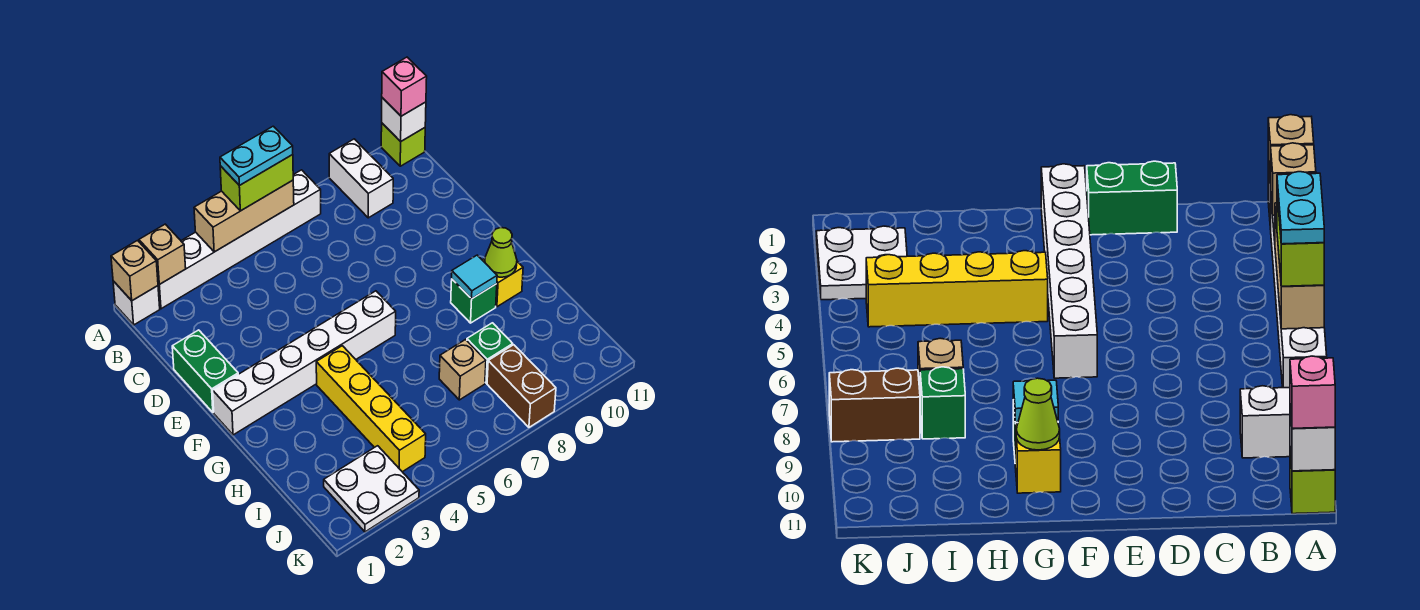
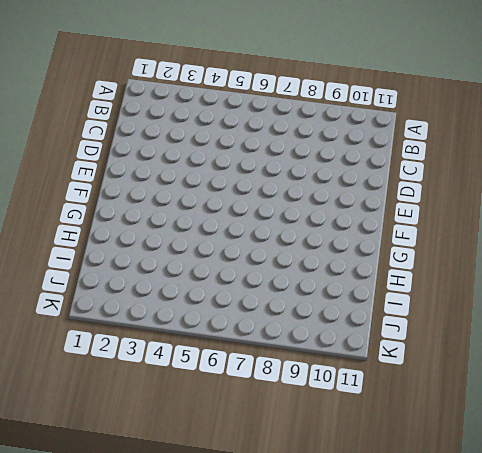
none -> white 1x1 brick [113,281,160,325]
none -> white 1x6 brick [158,170,321,309]
none -> white 1x2 brick [329,139,393,218]

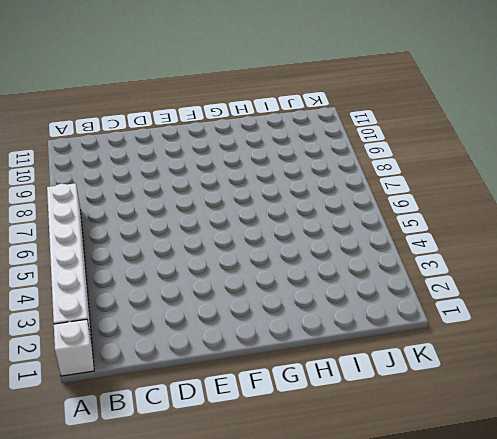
none -> white 1x2 brick [329,139,393,218]
none -> lime 1x1 brick [381,123,425,166]
none -> green 1x2 brick [172,330,238,412]

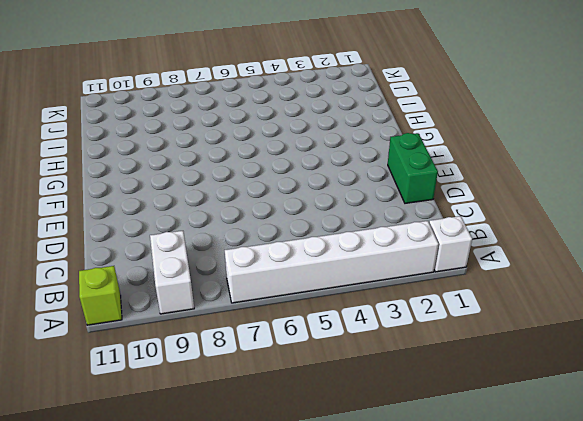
none -> white 1x6 brick [213,291,396,435]
none -> yellow 1x4 brick [316,346,426,472]
none -> green 1x1 brick [451,279,497,323]

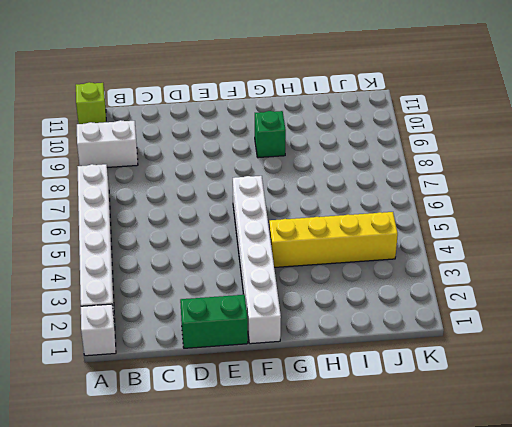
none -> yellow 1x1 brick [483,259,523,307]
none -> tan 1x1 brick [439,339,486,400]
none -> green 1x1 brick [467,323,513,383]

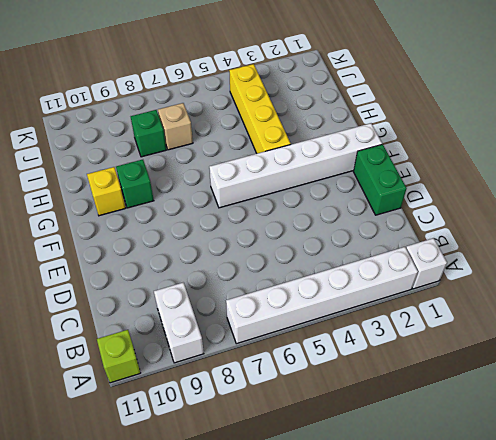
none -> white 2x2 plate [324,446,419,532]
none -> brown 1x2 brick [487,345,556,427]
none -> tan 1x1 brick [111,241,158,301]

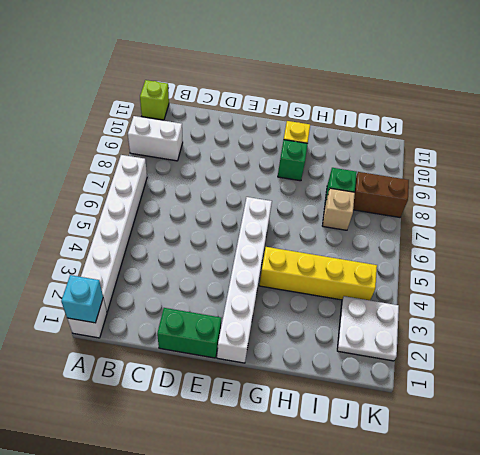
cyan 1x1 brick [61,275,103,323] -> tan 1x1 brick [111,241,158,301]
none -> tan 1x1 brick [139,224,186,284]
none -> tan 1x3 brick [194,180,294,252]
none -> white 1x1 brick [382,98,426,142]

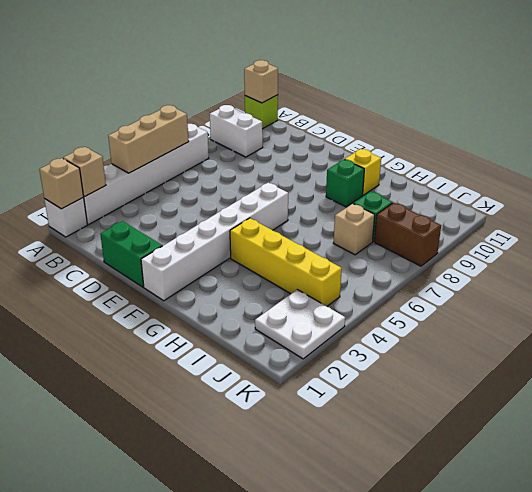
tan 1x1 brick [244,60,278,103] -> white 1x1 brick [382,98,426,142]
none -> cyan 1x1 tile [452,255,497,299]
none -> lime 1x1 cone [485,228,517,277]
none -> lime 1x2 brick [220,155,293,211]

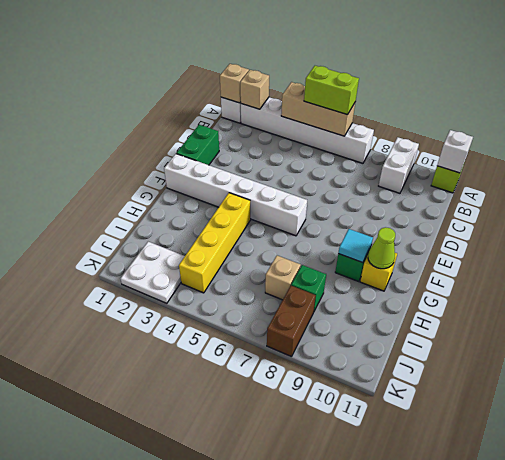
none -> pink 1x1 brick [382,57,427,116]
none -> cyan 1x2 plate [220,126,293,185]

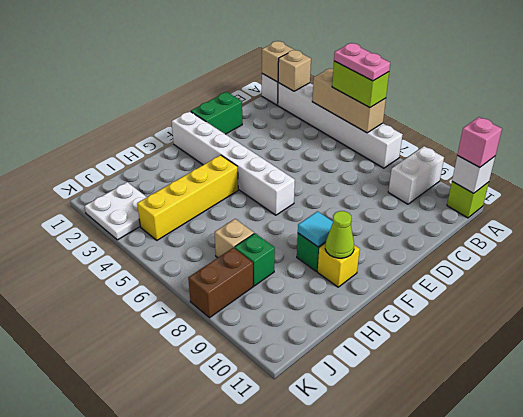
pink 1x2 plate [334,43,390,81] -> cyan 1x2 plate [220,126,293,185]

